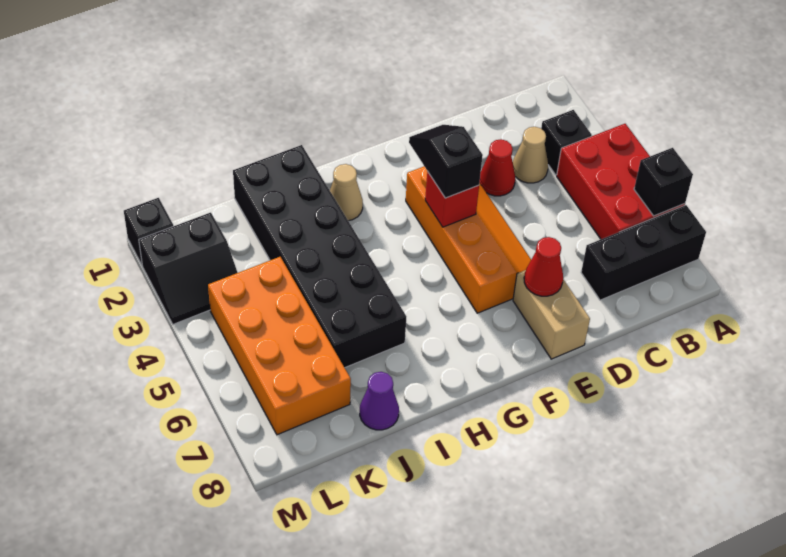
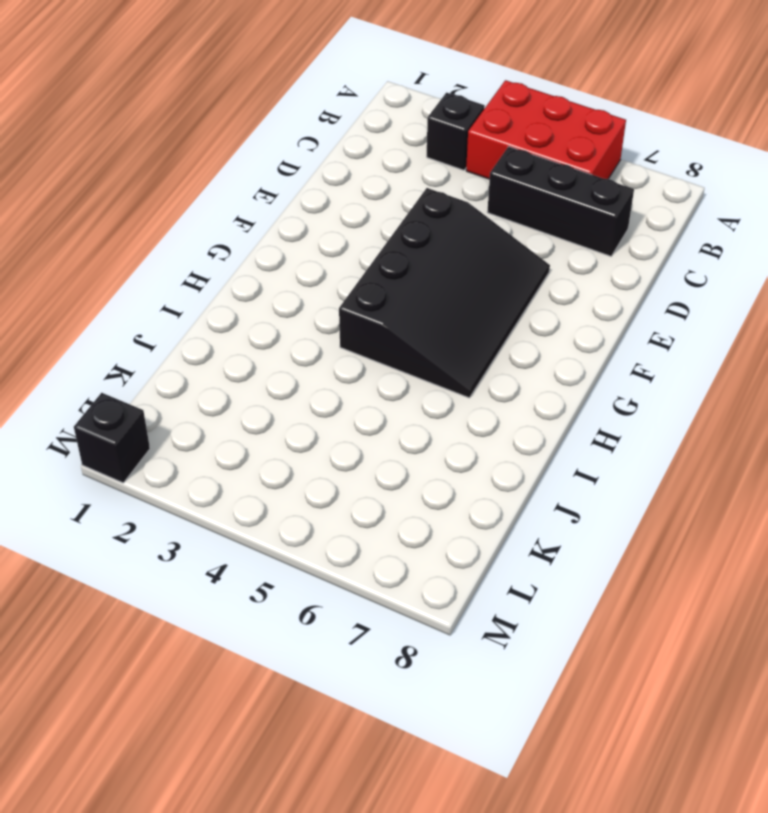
black 1x3 brick [487,146,634,256] -> black 1x3 brick turned to [581,205,706,300]
black 3x4 slope [339,188,550,398] -> orange 2x4 slope [406,166,531,313]
none -> tan 1x1 cone [513,127,548,183]
none -> red 1x1 cone [480,139,515,196]
none -> tan 1x2 brick [513,270,590,359]

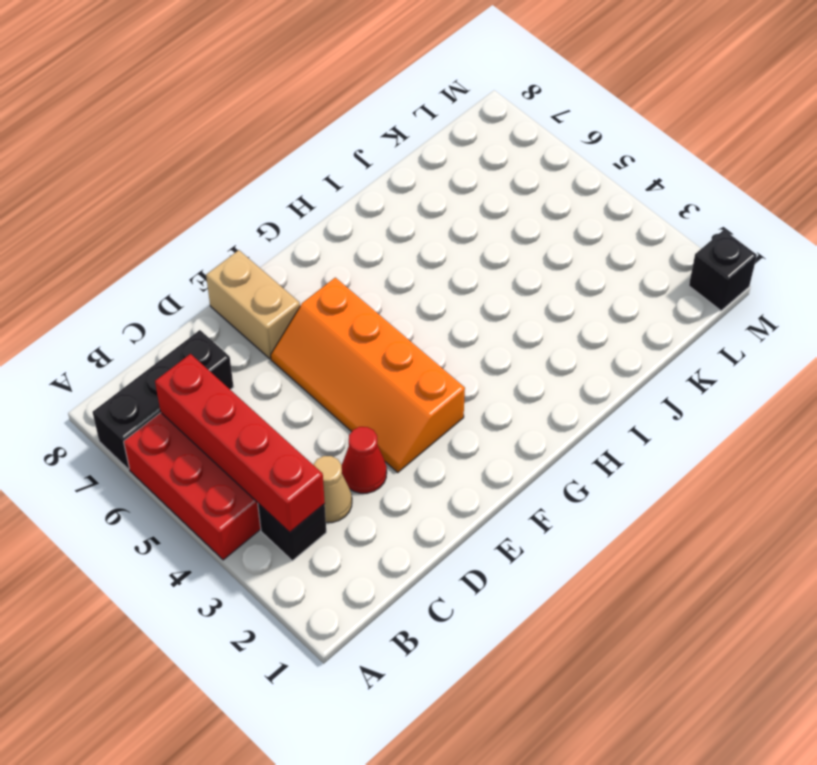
red 1x4 brick [155,354,325,532] -> none
none -> tan 1x1 cone [330,164,363,221]
none -> black 2x6 brick [233,145,406,368]
none -> purple 1x1 cone [360,372,399,430]

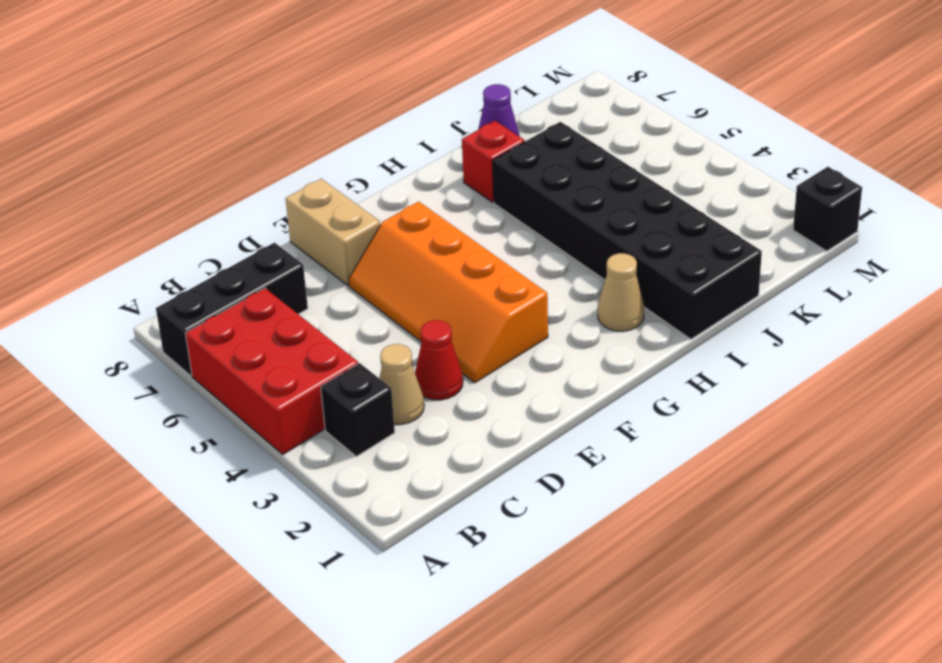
red 1x1 brick [462,121,525,202] -> red 1x1 brick moved to [425,171,479,227]
none -> orange 2x4 brick [208,257,351,435]
none -> black 2x2 slope [139,213,238,324]
none -> black 1x1 brick [634,148,693,216]

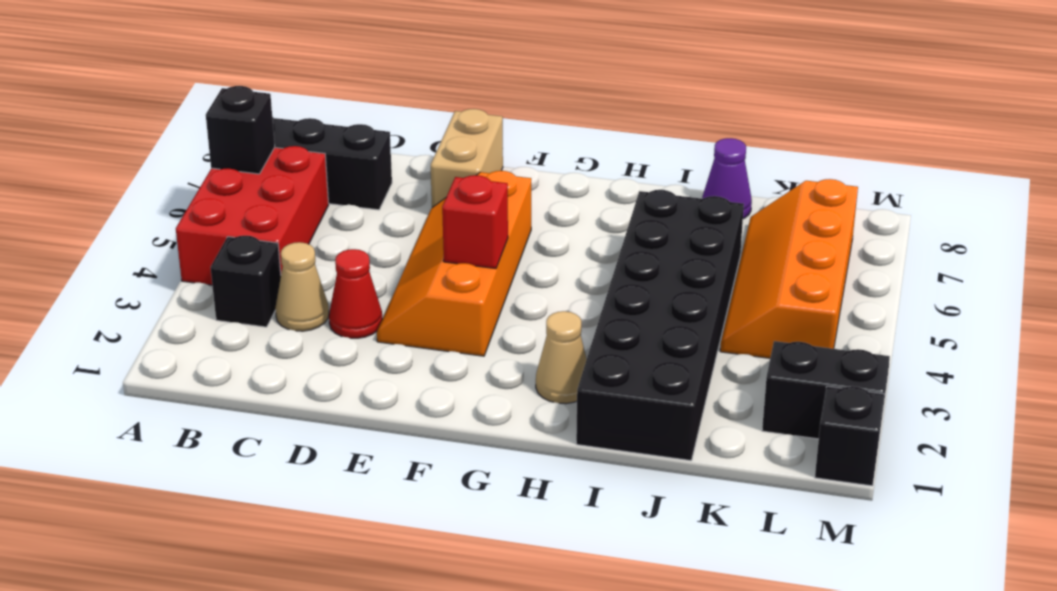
orange 2x4 slope [720,179,858,358] -> orange 2x4 brick [208,257,351,435]
none -> red 1x1 cone [524,237,563,296]
none -> black 1x2 slope [409,125,483,198]

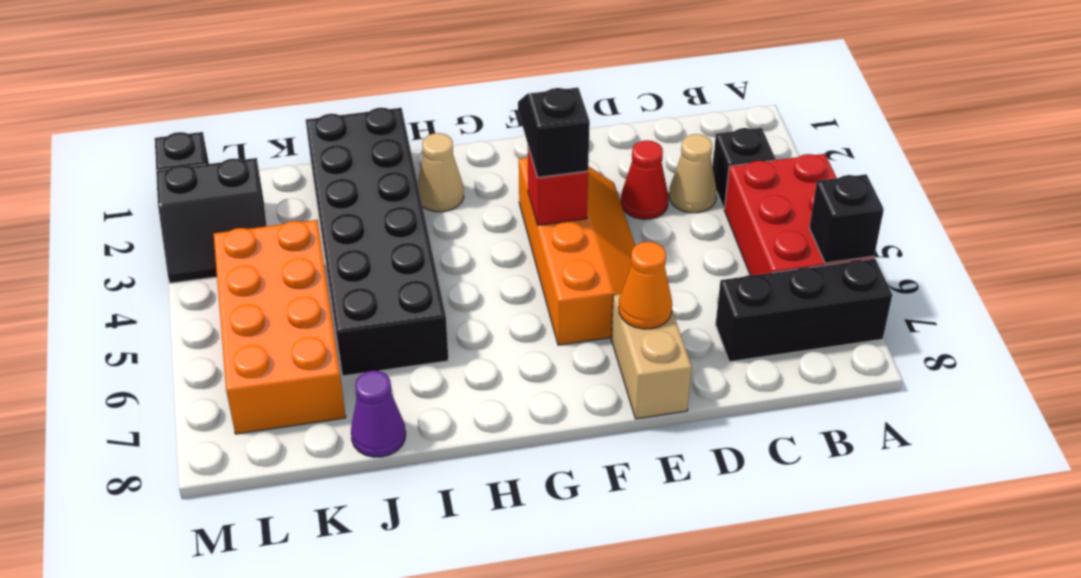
orange 1x1 cone [619,242,672,329] -> red 1x1 cone [524,237,563,296]

